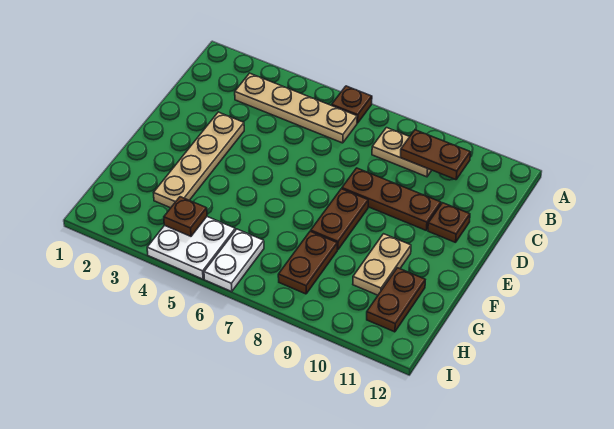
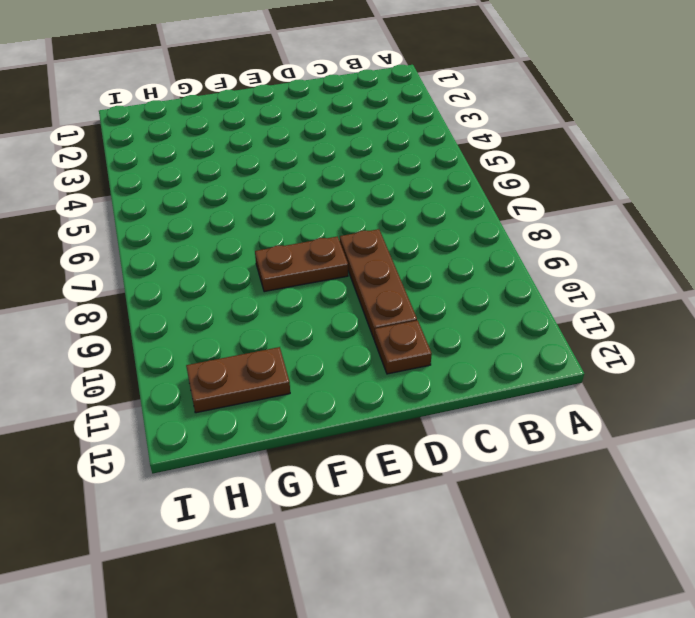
none -> brown 1x1 plate [332,86,372,123]
none -> tan 1x4 plate [235,73,357,143]
none -> tan 1x2 plate [372,128,432,177]

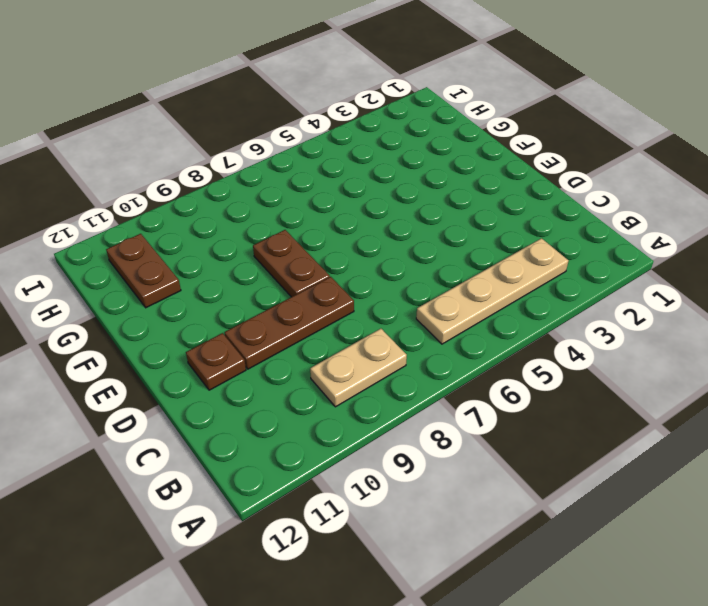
none -> brown 1x1 plate [332,86,372,123]
none -> tan 1x4 plate [154,112,244,208]
none -> tan 1x2 plate [353,234,411,295]

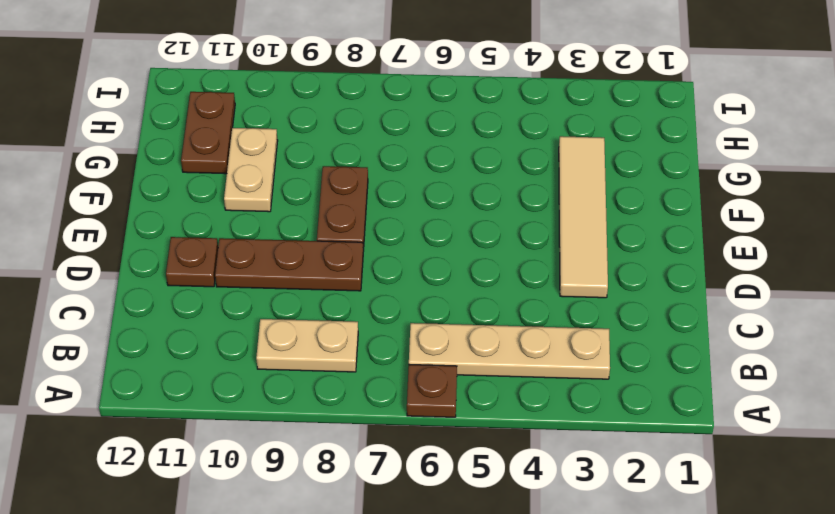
tan 1x4 tile [559,136,608,298] -> tan 1x4 plate [154,112,244,208]
none -> brown 1x2 plate [278,231,337,294]
none -> white 2x2 plate [147,217,235,279]
none -> white 1x2 plate [204,229,264,292]

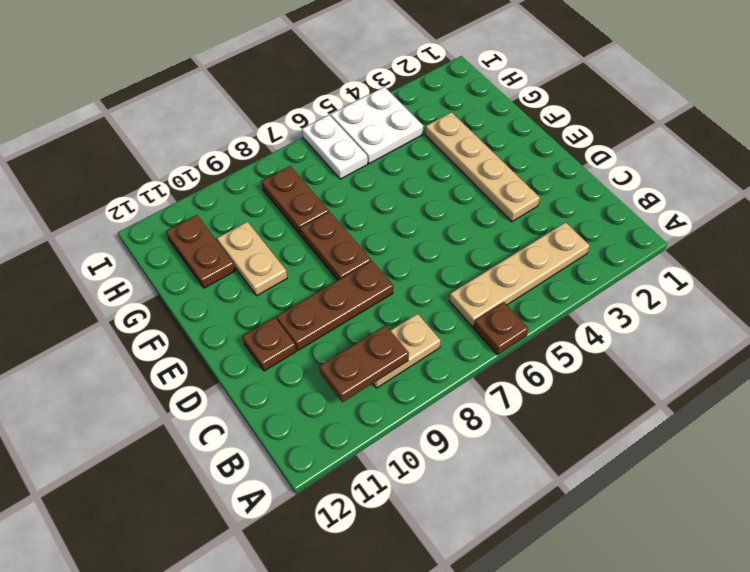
none -> brown 1x1 plate [164,197,207,236]

